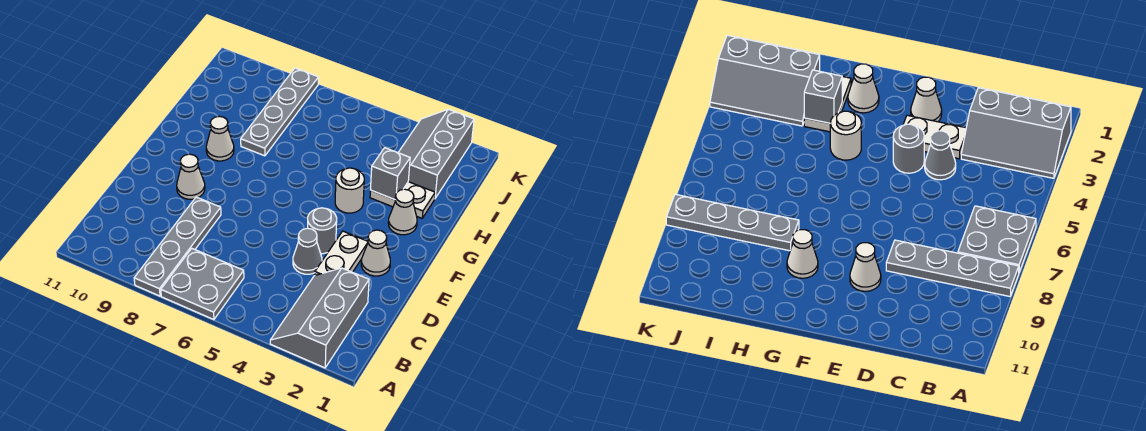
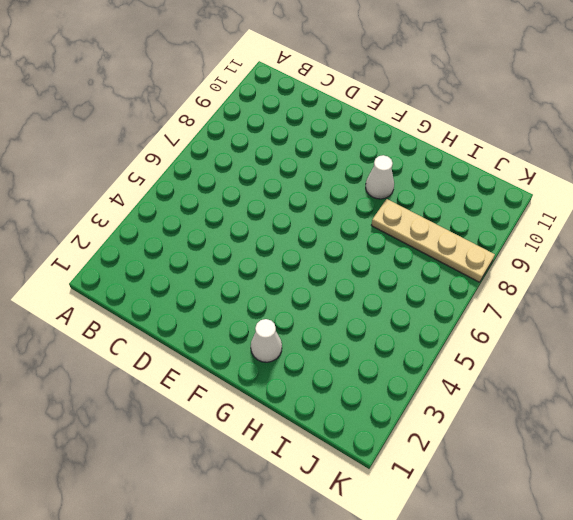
tan 1x4 plate [371,199,495,282] -> grey 1x4 plate [241,68,318,156]
none -> grey 2x3 slope [270,268,369,368]
none -> grey 2x2 plate [161,248,244,320]
none -> grey 1x4 plate [134,197,221,296]

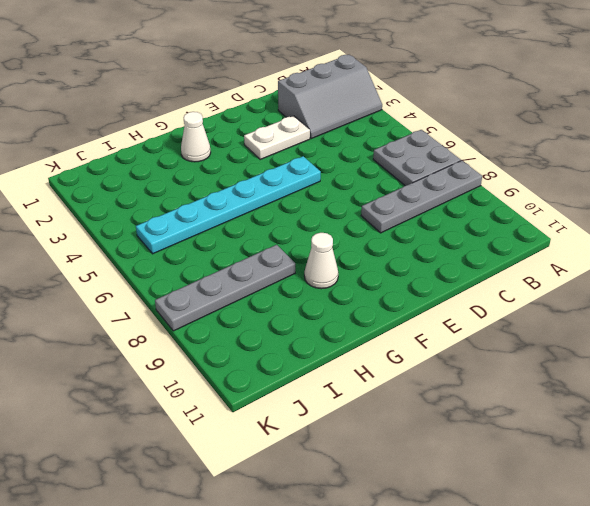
cyan 1x6 plate [136,156,321,254] -> none
none -> grey 1x1 cone [293,228,322,274]
none -> white 1x1 cone [361,230,390,276]
none -> grey 1x1 round brick [308,208,337,254]

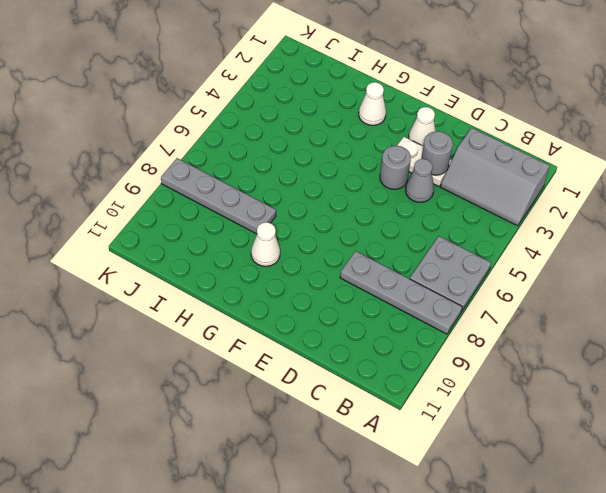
grey 1x1 round brick [421,131,453,175] -> none
none -> white 1x1 cone [177,154,205,199]
none -> white 1x1 round brick [335,168,364,213]
none -> white 1x2 plate [370,182,435,218]

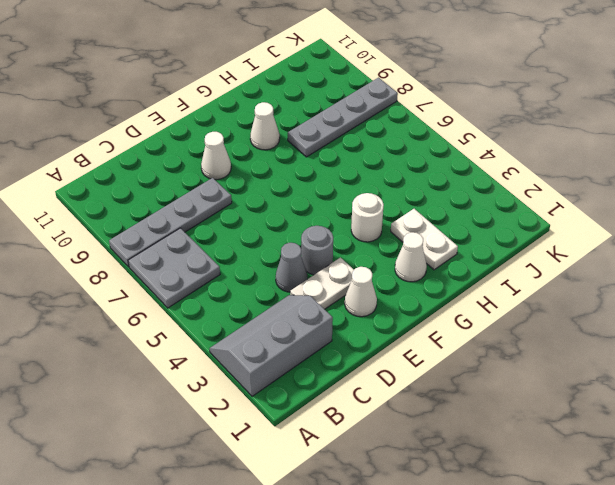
none -> grey 2x3 slope [398,109,474,198]
none -> grey 1x1 brick [371,148,410,200]

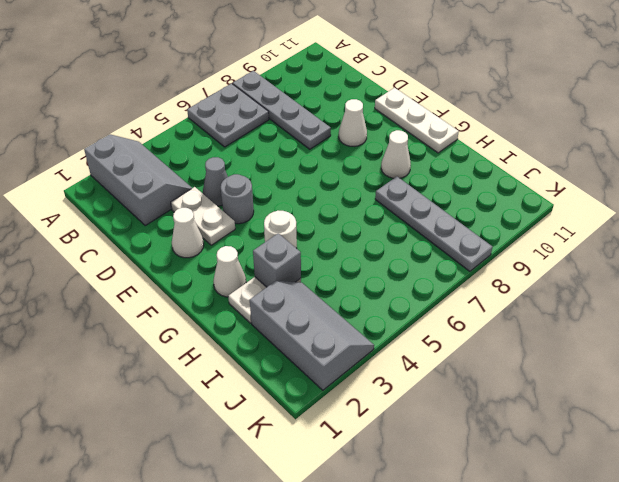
white 1x3 plate [375,88,459,153] -> none

